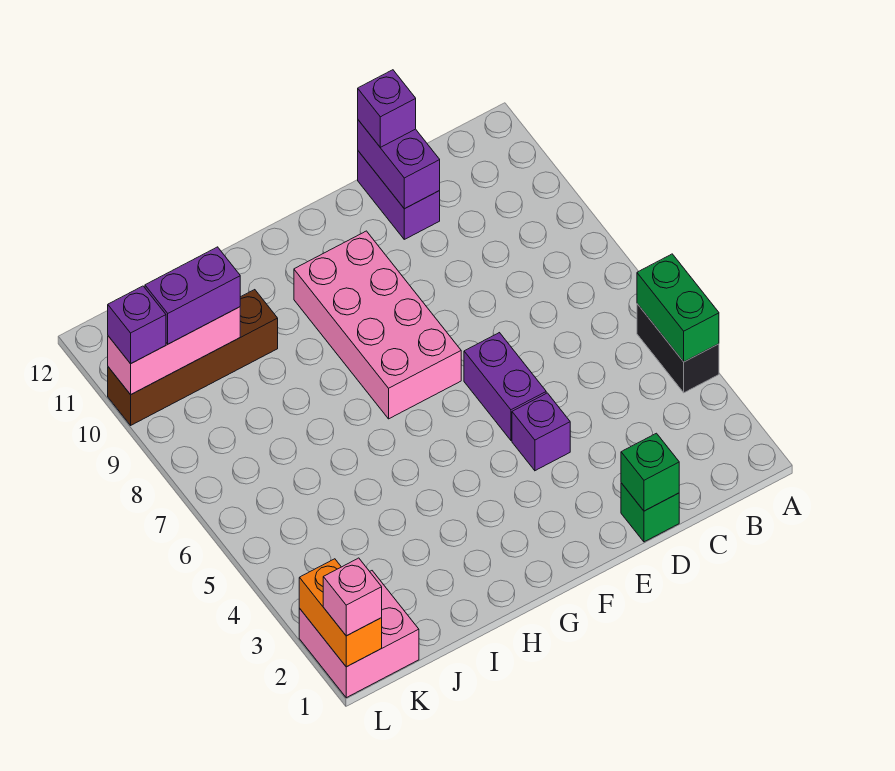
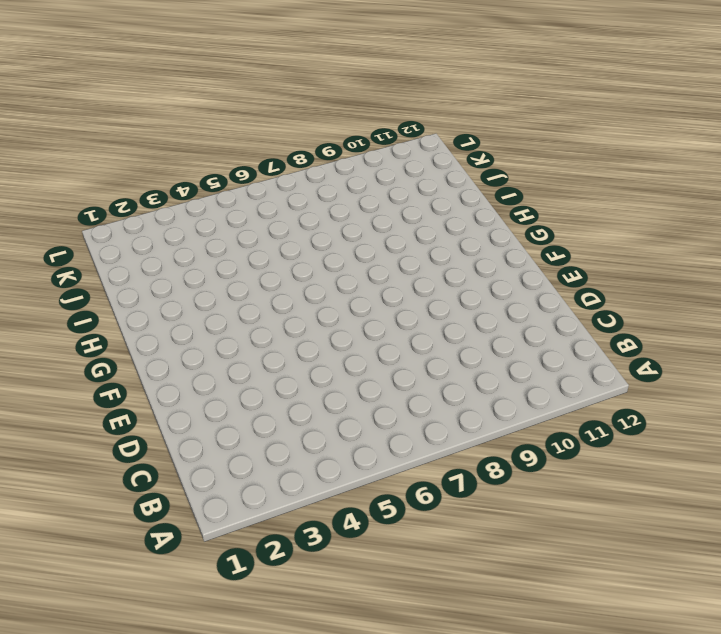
none -> black 1x2 brick [637,304,719,393]
none -> green 1x1 brick [621,483,679,542]
none -> purple 1x2 brick [358,151,440,239]

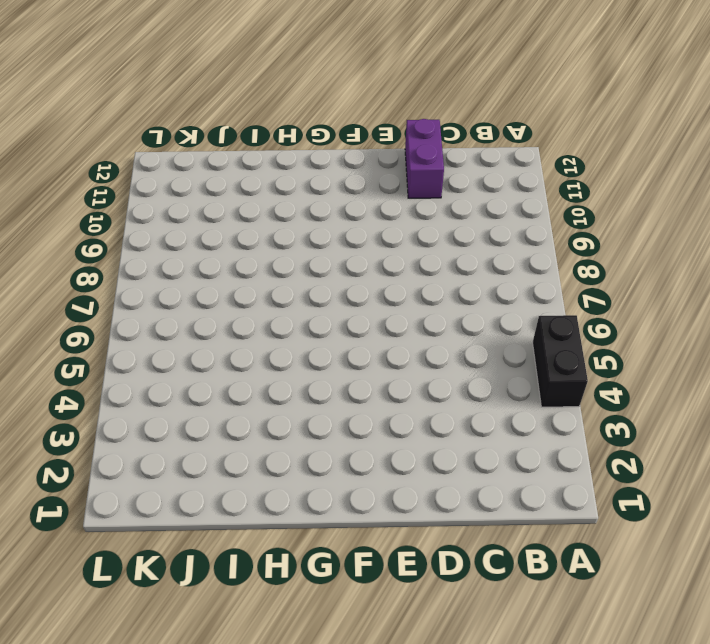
none -> green 1x1 brick [621,483,679,542]
none -> purple 1x1 brick [512,393,570,471]
none -> purple 1x2 brick [464,333,546,440]

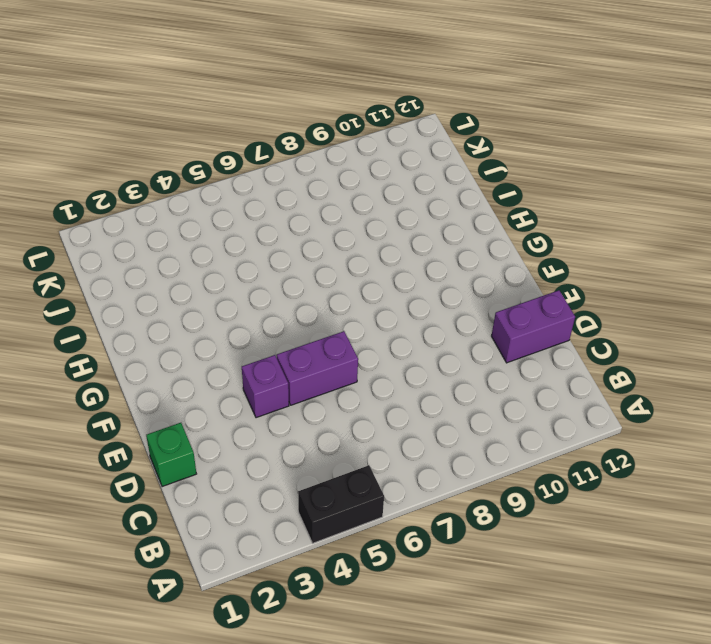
none -> pink 2x4 brick [294,231,461,419]
none -> brown 1x4 brick [108,290,278,425]
none -> pink 2x2 brick [299,571,419,698]

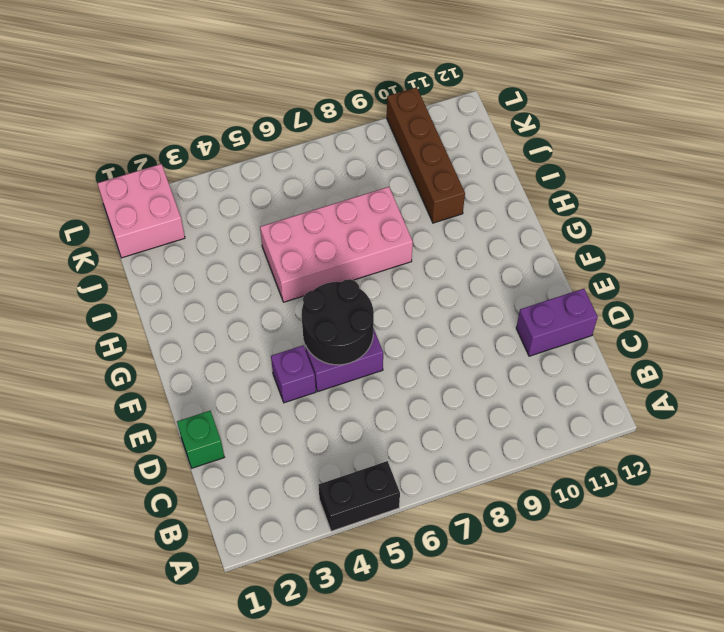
black 2x2 round brick [301,279,374,365] -> none
pink 2x4 brick [260,187,413,302] -> pink 2x4 brick moved to [294,231,461,419]
none -> green 1x2 brick [637,254,719,362]
none -> green 1x1 brick [621,433,679,511]
none -> purple 1x2 brick [358,120,440,209]

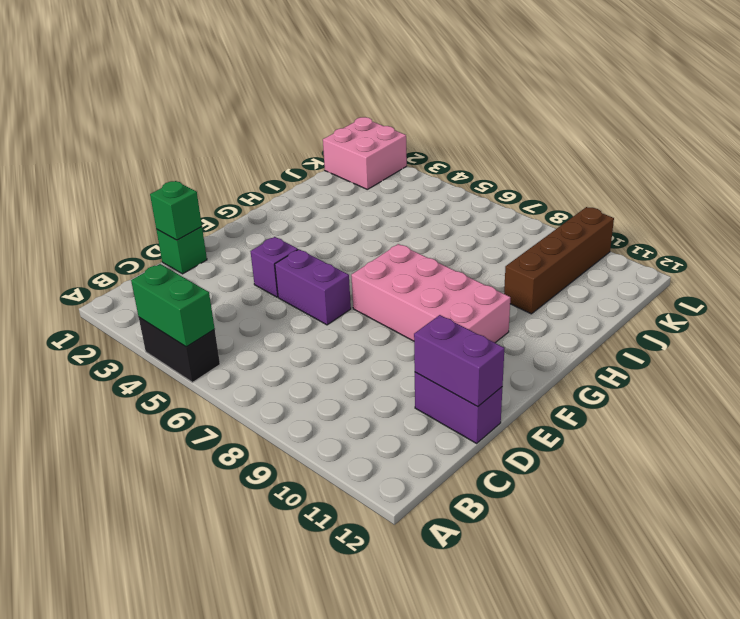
none -> pink 1x3 brick [108,307,240,395]
none -> orange 1x2 brick [299,559,382,667]
none -> purple 1x1 brick [358,70,416,147]

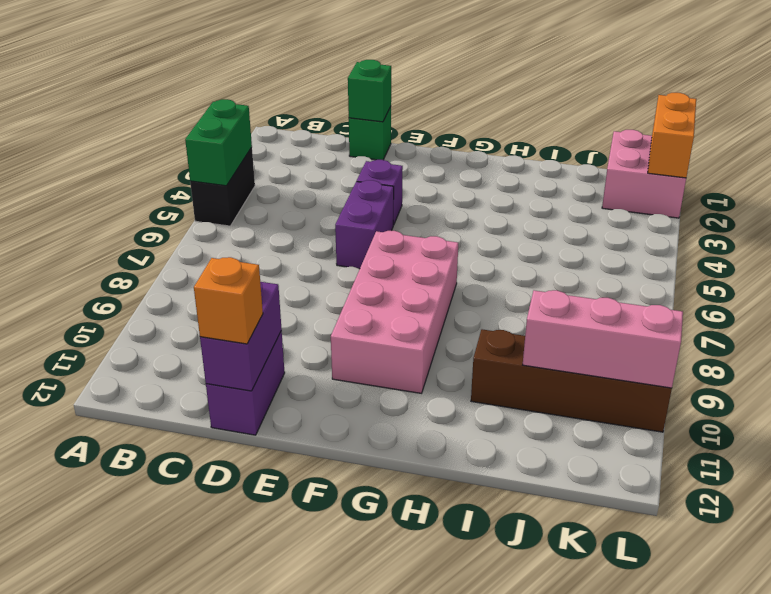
orange 1x1 brick [194,257,263,344] -> purple 1x1 brick [358,70,416,147]
none -> purple 1x2 brick [145,247,240,344]
none -> pink 1x1 brick [323,558,382,636]
none -> purple 1x1 brick [108,286,166,364]

